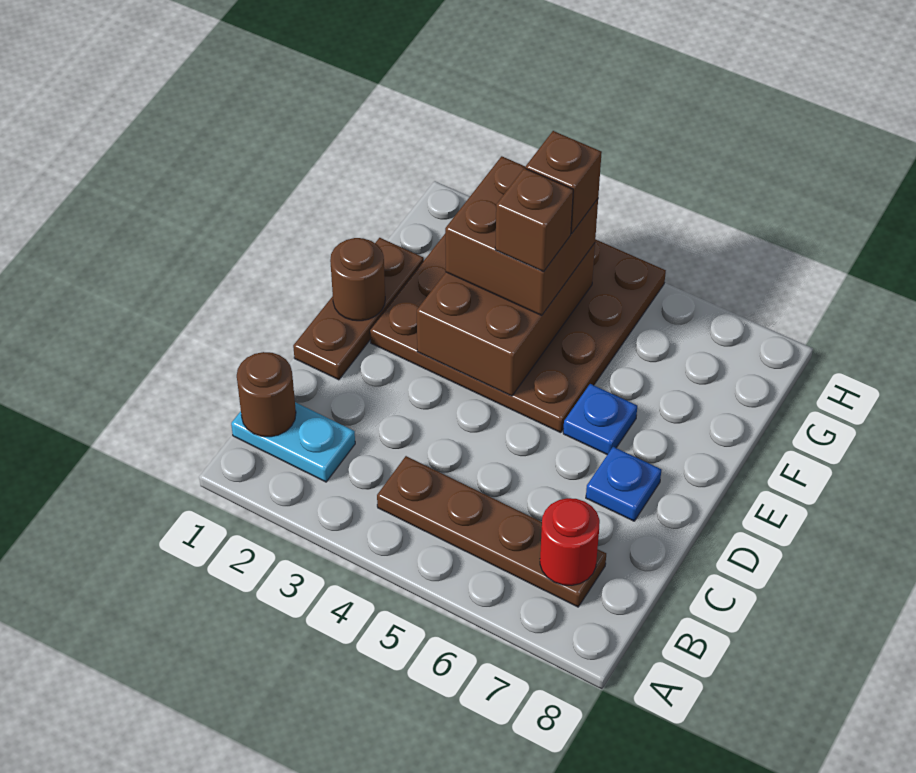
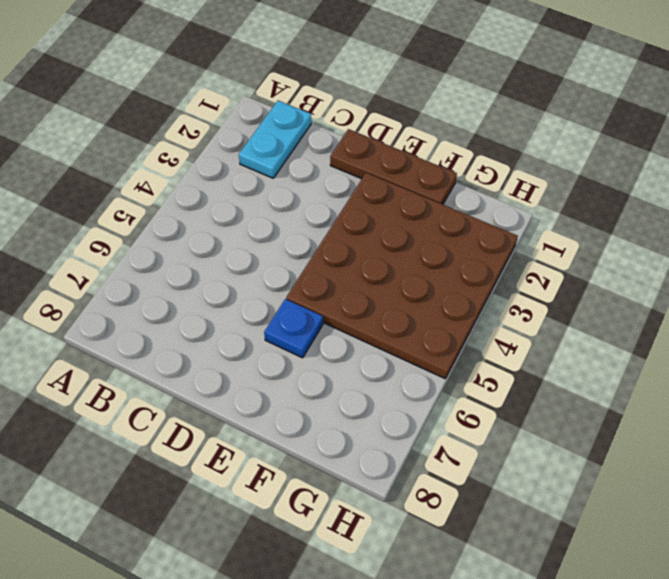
none -> brown 1x4 plate [377,456,606,607]
none -> blue 1x1 plate [586,447,661,521]
none -> brown 1x1 round brick [237,352,296,437]

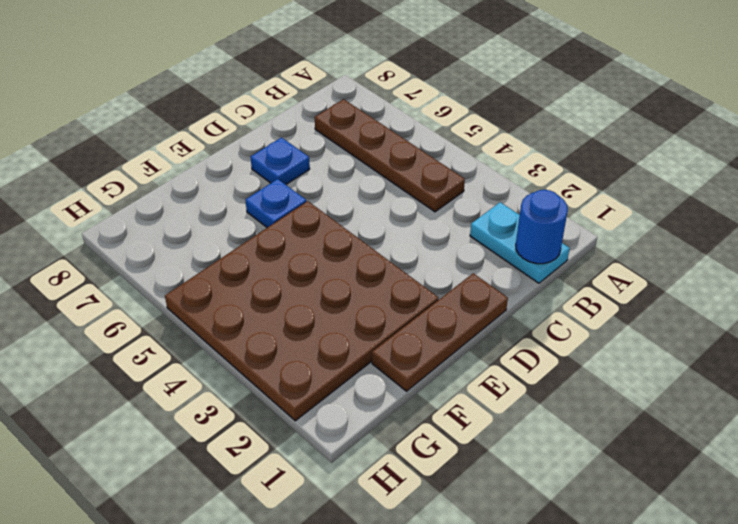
blue 1x1 round brick [516,190,568,264] -> brown 1x1 round brick [237,352,296,437]
none -> red 1x1 round brick [540,498,600,585]
none -> brown 1x1 round brick [330,238,385,321]
none -> brown 2x3 brick [417,243,595,396]

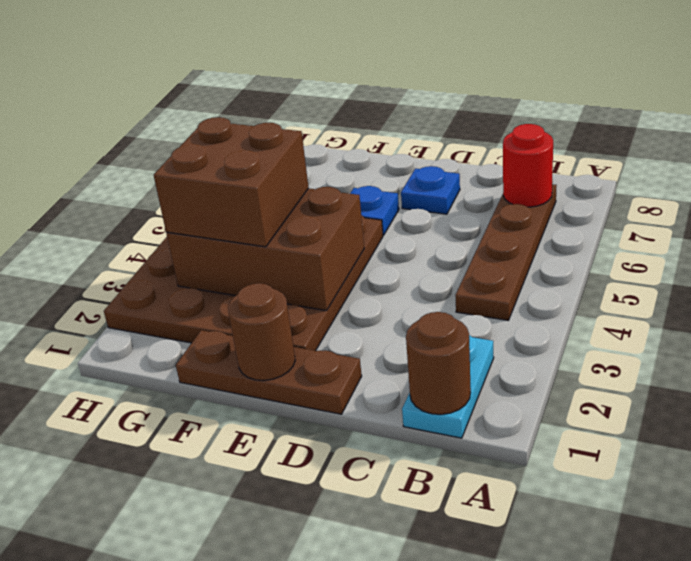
none -> brown 1x1 brick [495,168,573,272]
none -> brown 1x1 brick [526,131,602,233]

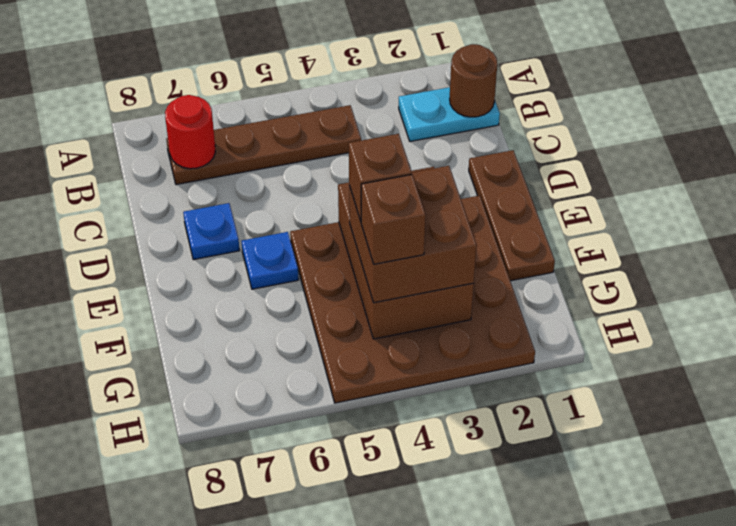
none -> brown 1x1 round brick [330,238,385,321]

